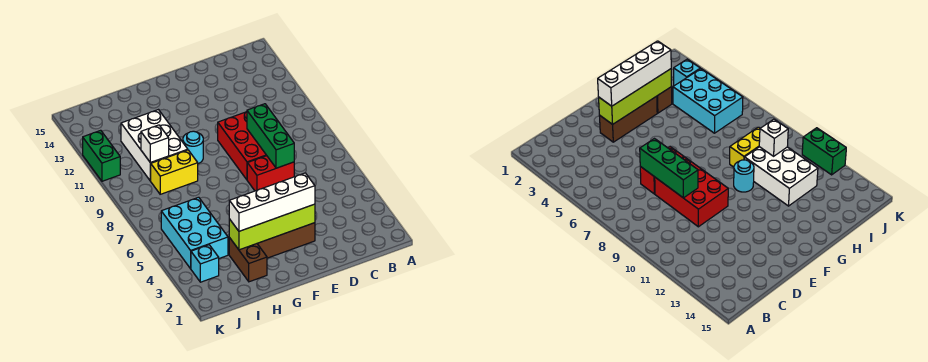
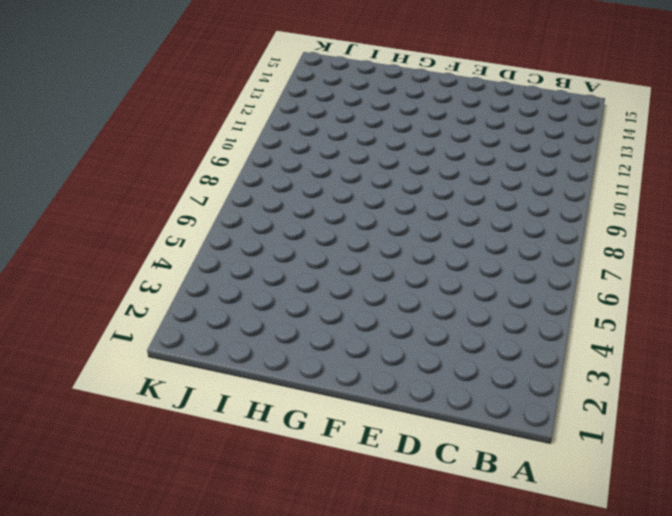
none -> red 1x2 brick [247,156,294,191]
none -> red 2x3 brick [218,112,267,180]
none -> brown 1x3 brick [257,223,315,258]

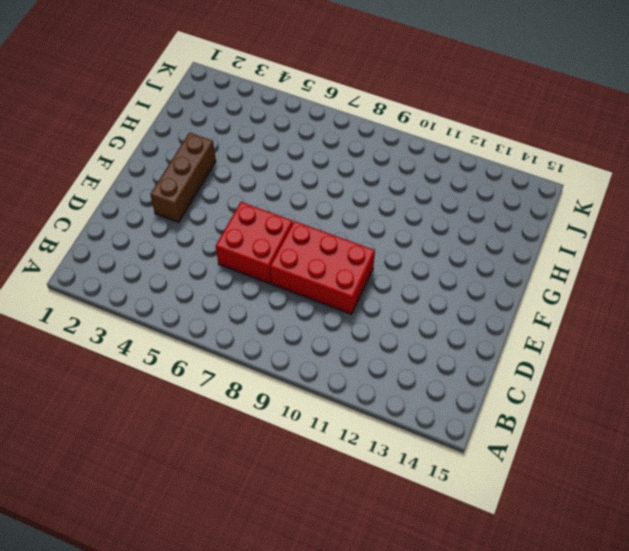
red 2x2 brick [216,202,293,284] -> red 1x2 brick [247,156,294,191]
none -> cyan 1x1 round brick [183,131,203,164]
none -> brown 1x2 brick [229,238,267,282]
none -> yellow 1x2 brick [151,150,198,194]

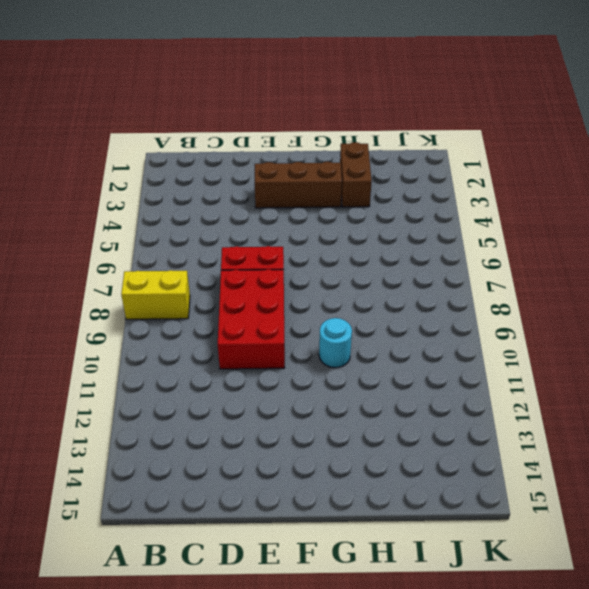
yellow 1x2 brick [121,270,190,319] -> yellow 1x2 brick moved to [151,150,198,194]
none -> white 2x3 brick [121,110,188,181]
none -> cyan 2x3 brick [161,197,228,269]
none -> cyan 1x1 brick [191,245,219,282]

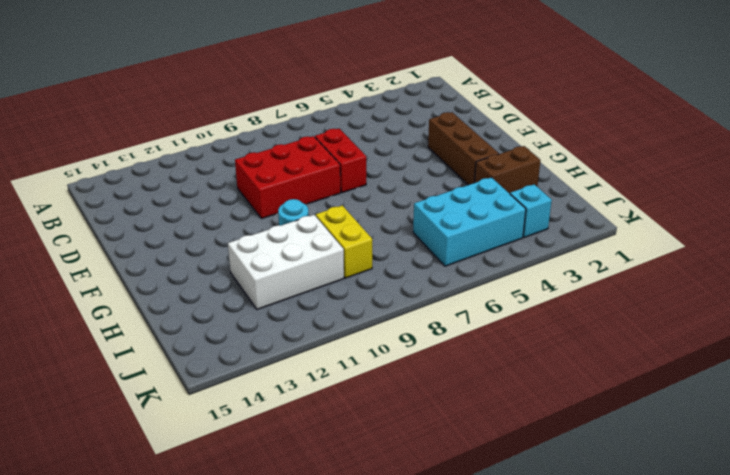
none -> green 1x2 brick [83,130,120,181]
none -> green 1x3 brick [247,104,294,168]
none -> lime 1x4 brick [229,204,315,250]

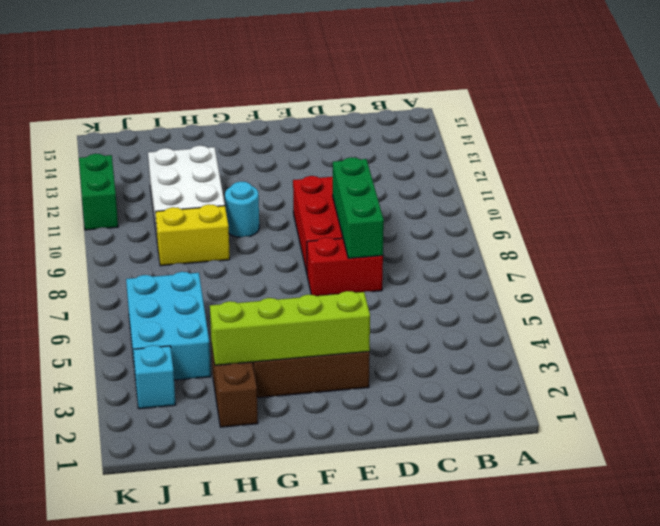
none -> white 1x1 brick [141,125,169,163]
none -> white 1x4 brick [229,173,315,231]

